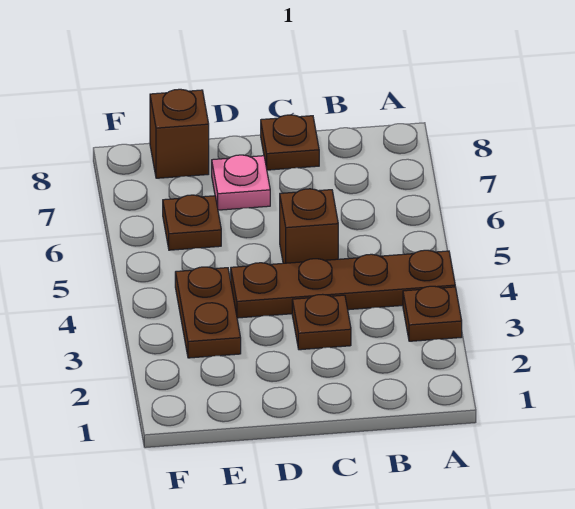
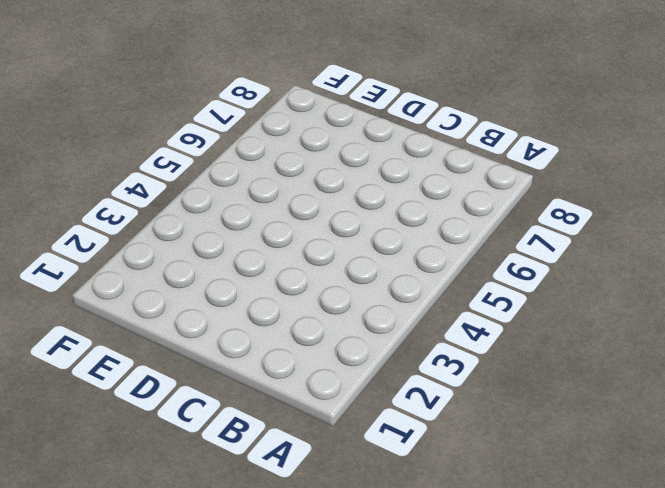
none -> brown 1x1 plate [403,286,462,341]
none -> brown 1x4 plate [231,250,455,318]

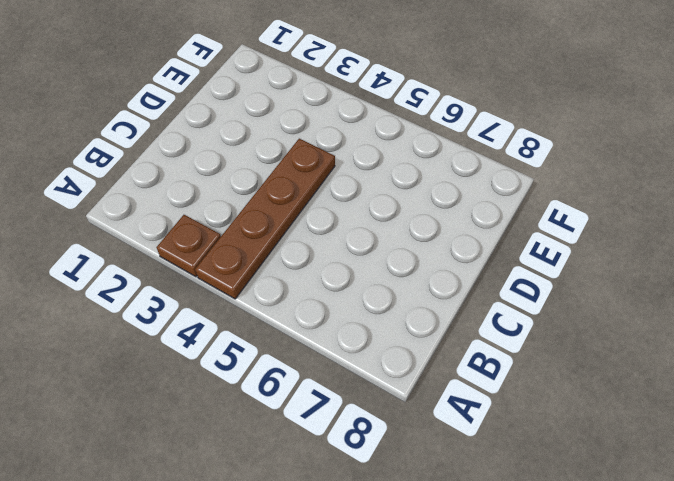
none -> brown 1x1 plate [292,294,351,350]
none -> brown 1x1 brick [280,189,338,263]

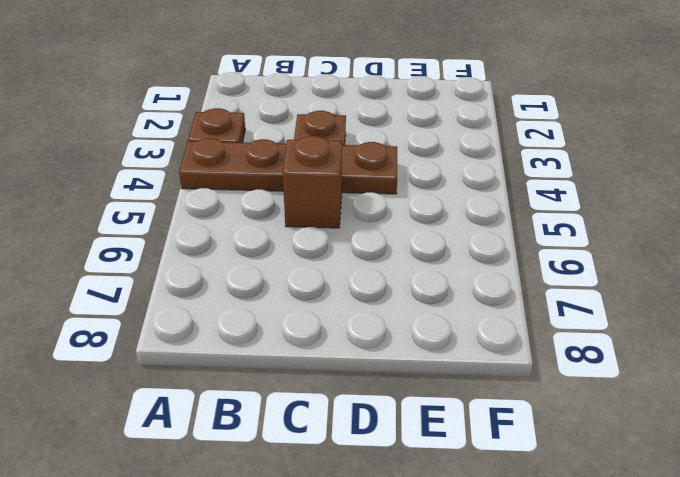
none -> brown 1x1 plate [261,115,319,170]
none -> pink 1x1 plate [212,155,270,210]

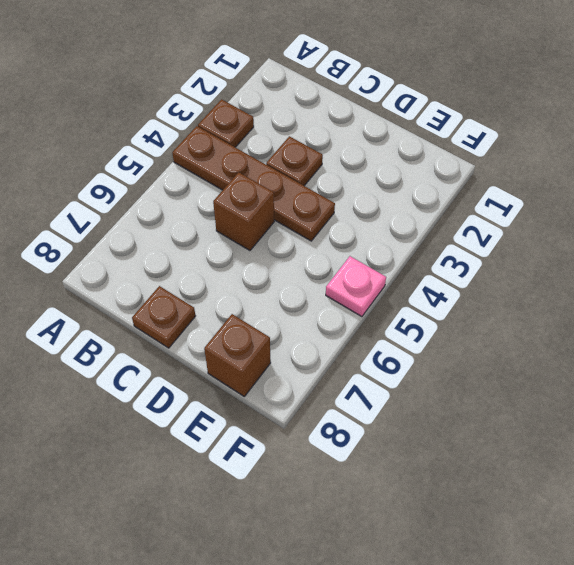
pink 1x1 plate [326,256,386,317] -> pink 1x1 plate moved to [212,155,270,210]
none -> brown 1x2 plate [175,267,241,358]
none -> brown 1x1 plate [163,195,221,250]

